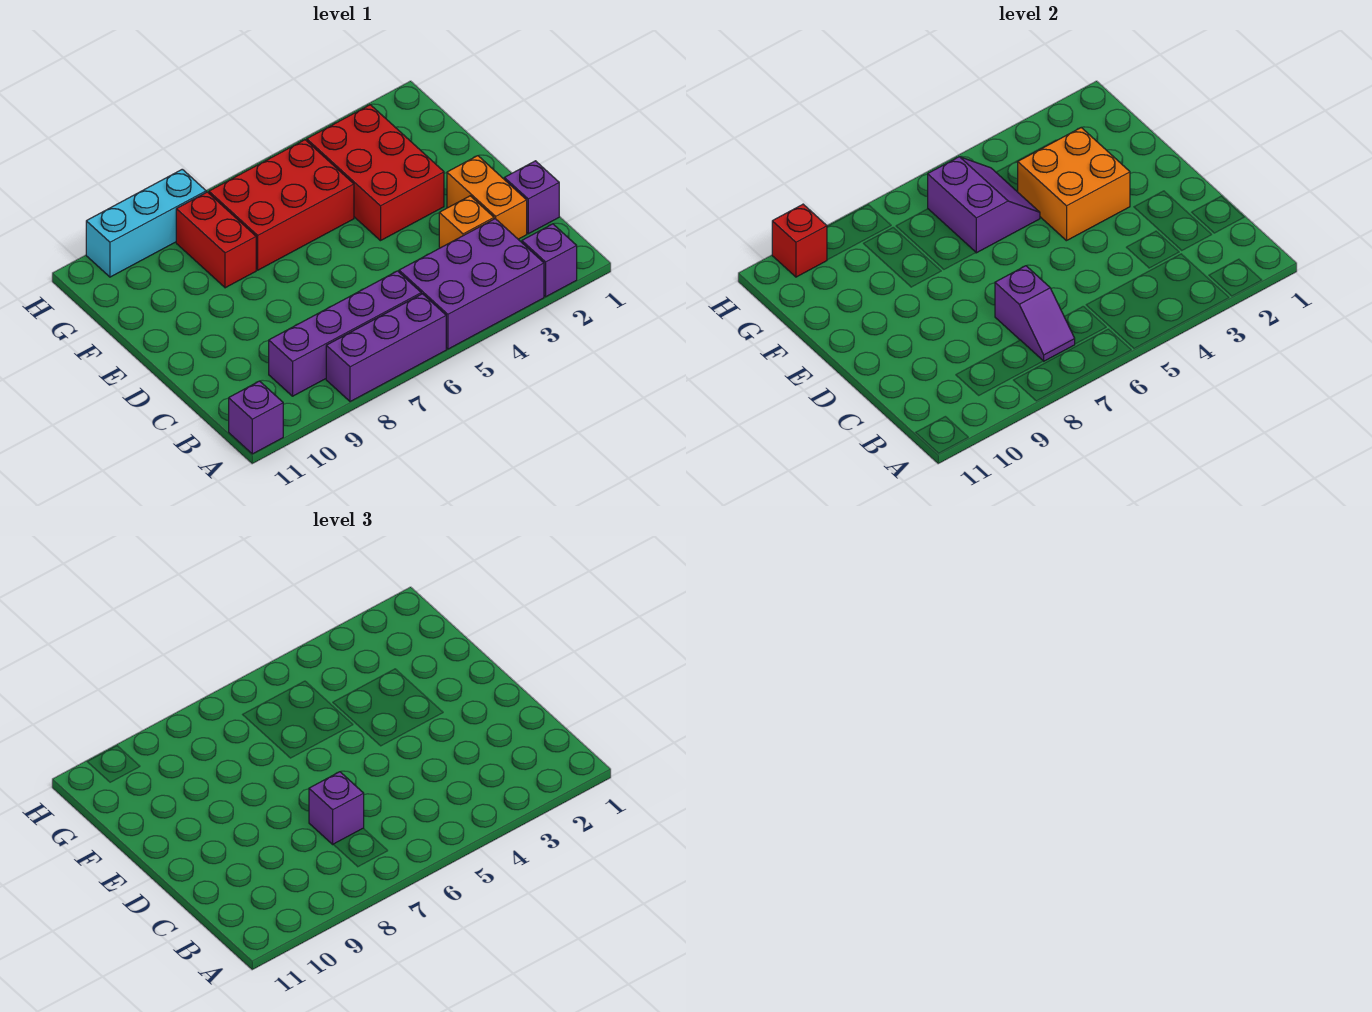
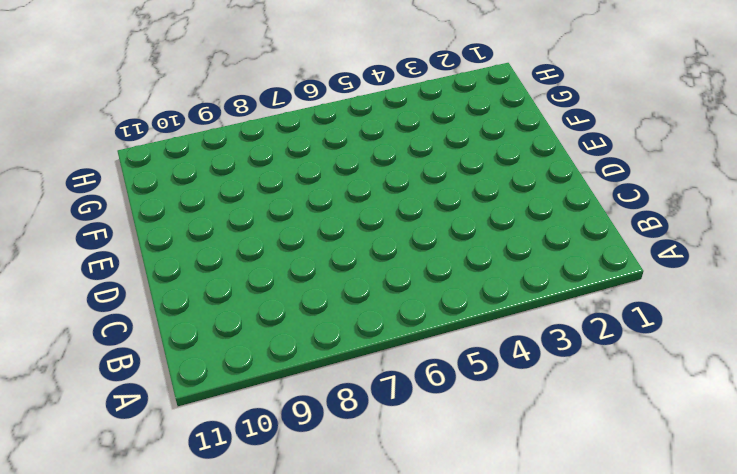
none -> purple 1x1 brick [522,224,577,297]
none -> purple 2x3 brick [399,219,544,349]
none -> purple 1x3 brick [326,294,446,402]

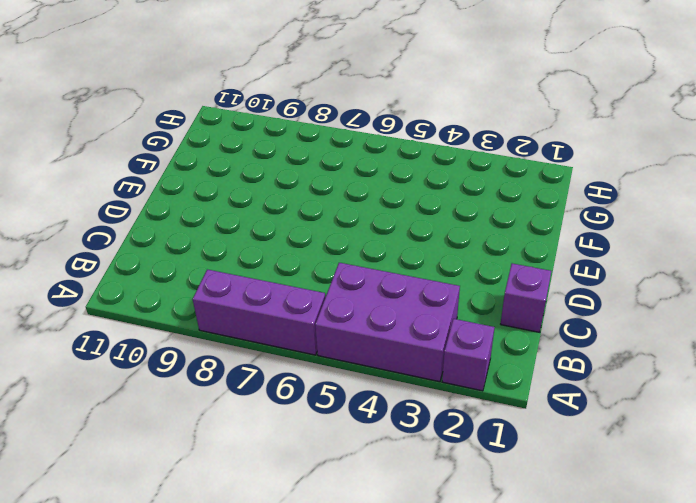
none -> purple 1x1 brick [229,381,283,454]
none -> purple 1x4 brick [269,271,421,396]
none -> orange 1x2 brick [447,156,527,239]

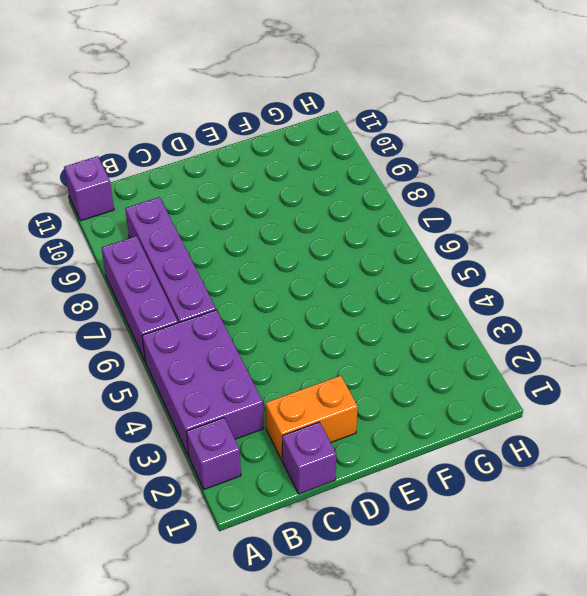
none -> orange 1x1 brick [439,196,494,248]
none -> red 2x3 brick [307,105,444,241]
none -> red 2x3 brick [209,140,354,270]

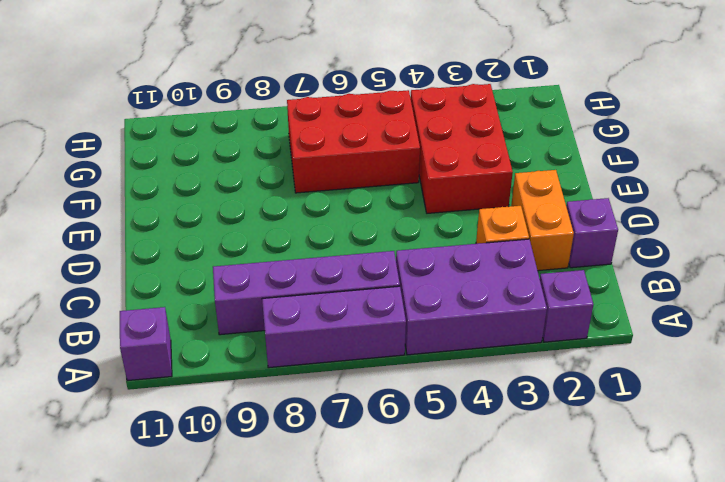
none -> red 1x2 brick [176,192,256,288]
none -> cyan 1x3 brick [86,169,206,277]
none -> purple 1x2 slope [995,266,1075,361]

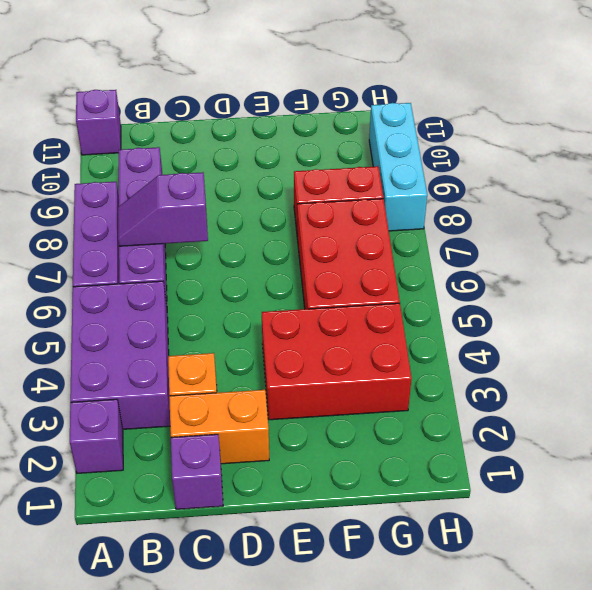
none -> orange 2x2 brick [1018,128,1130,241]
none -> purple 2x2 slope [928,157,1040,253]
none -> red 1x1 brick [772,204,827,277]

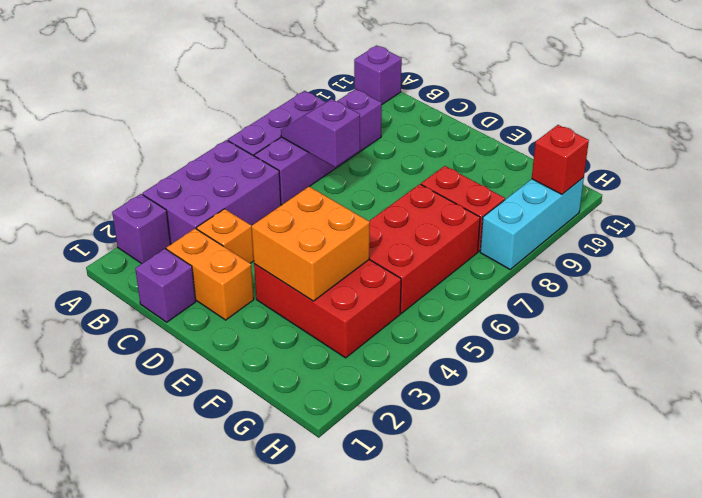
none -> purple 2x2 slope [928,157,1040,253]
none -> purple 1x1 brick [309,772,364,844]

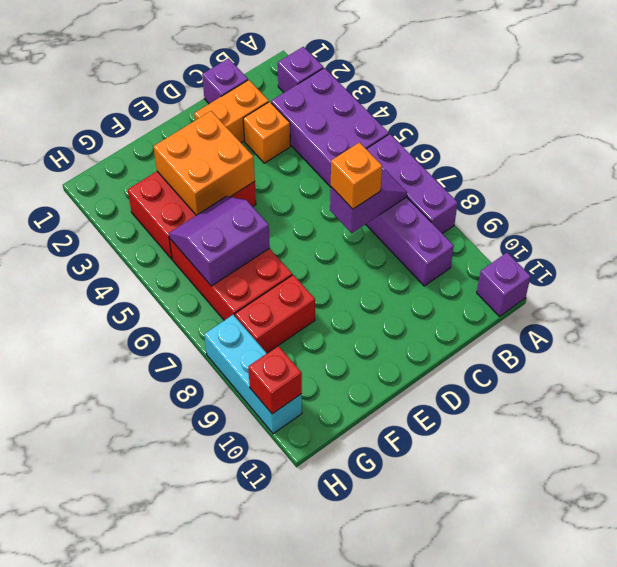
orange 1x1 brick [331,142,382,209] -> purple 1x1 brick [309,772,364,844]

